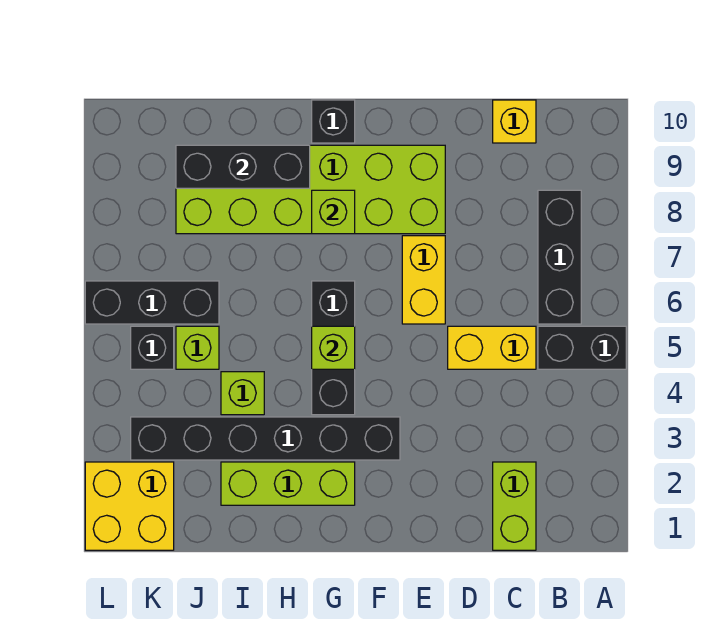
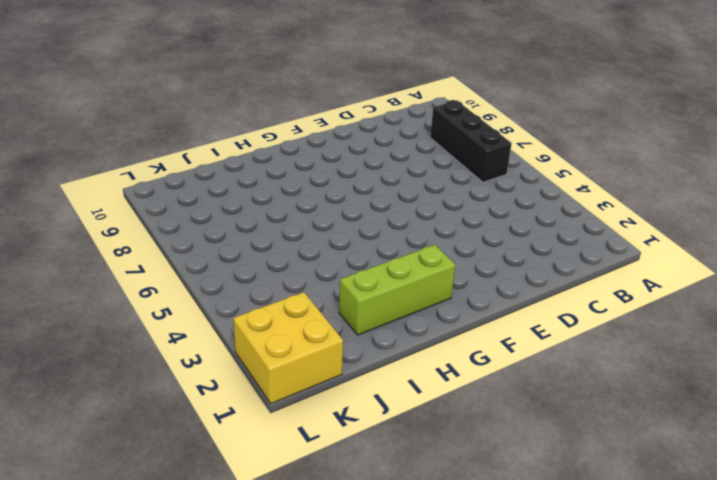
none -> black 1x2 brick [538,326,626,369]
none -> lime 1x2 brick [493,462,536,550]
none -> yellow 1x2 brick [448,326,536,369]

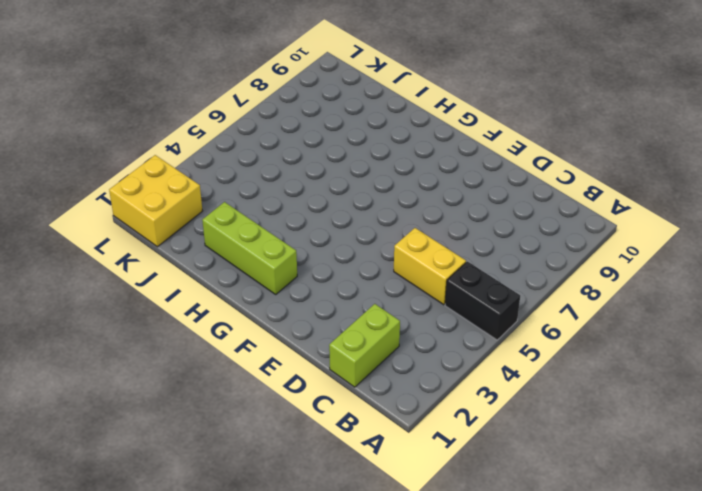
none -> black 1x3 brick [538,190,581,324]
none -> yellow 1x1 brick [493,100,536,143]
none -> yellow 1x2 brick [402,236,445,324]

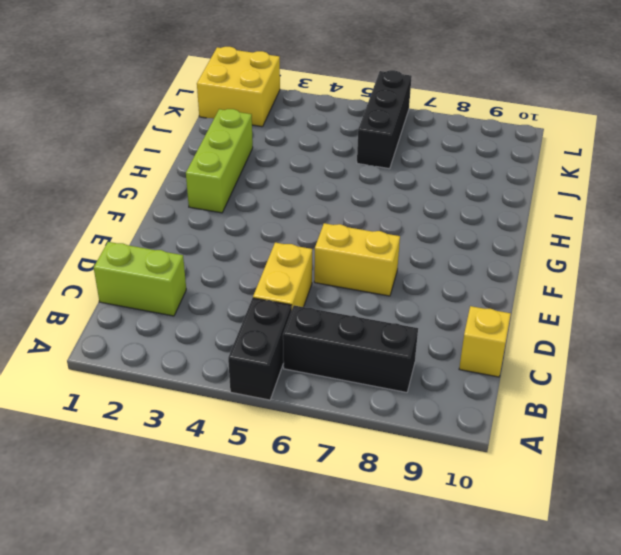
none -> lime 2x6 brick [176,145,445,234]
none -> black 1x6 brick [131,417,400,460]
none -> black 1x3 brick [312,281,355,415]

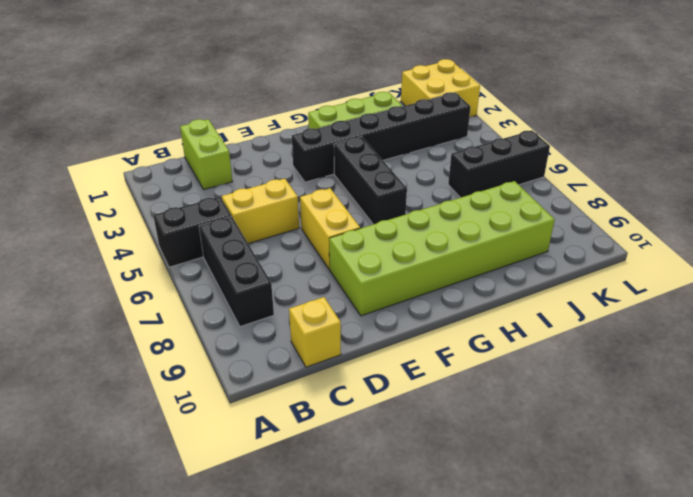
none -> black 1x1 brick [312,100,355,143]
none -> lime 1x1 brick [221,372,264,415]
none -> lime 1x1 brick [176,326,219,369]

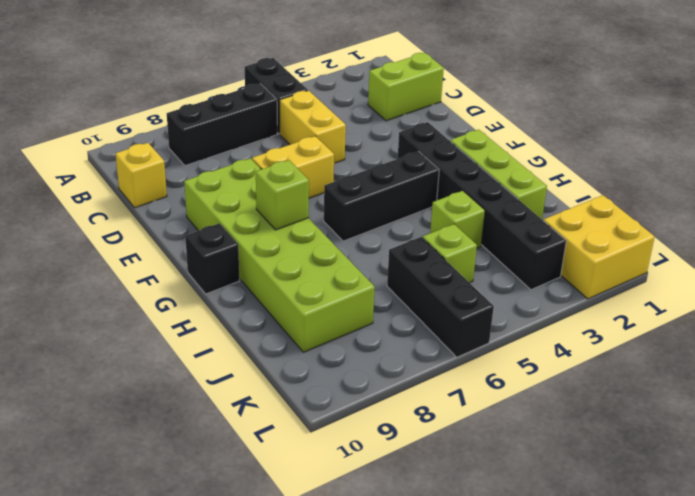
none -> black 1x1 brick [131,326,174,369]
none -> lime 1x1 brick [312,326,355,369]
none -> black 1x3 brick [176,145,310,188]

